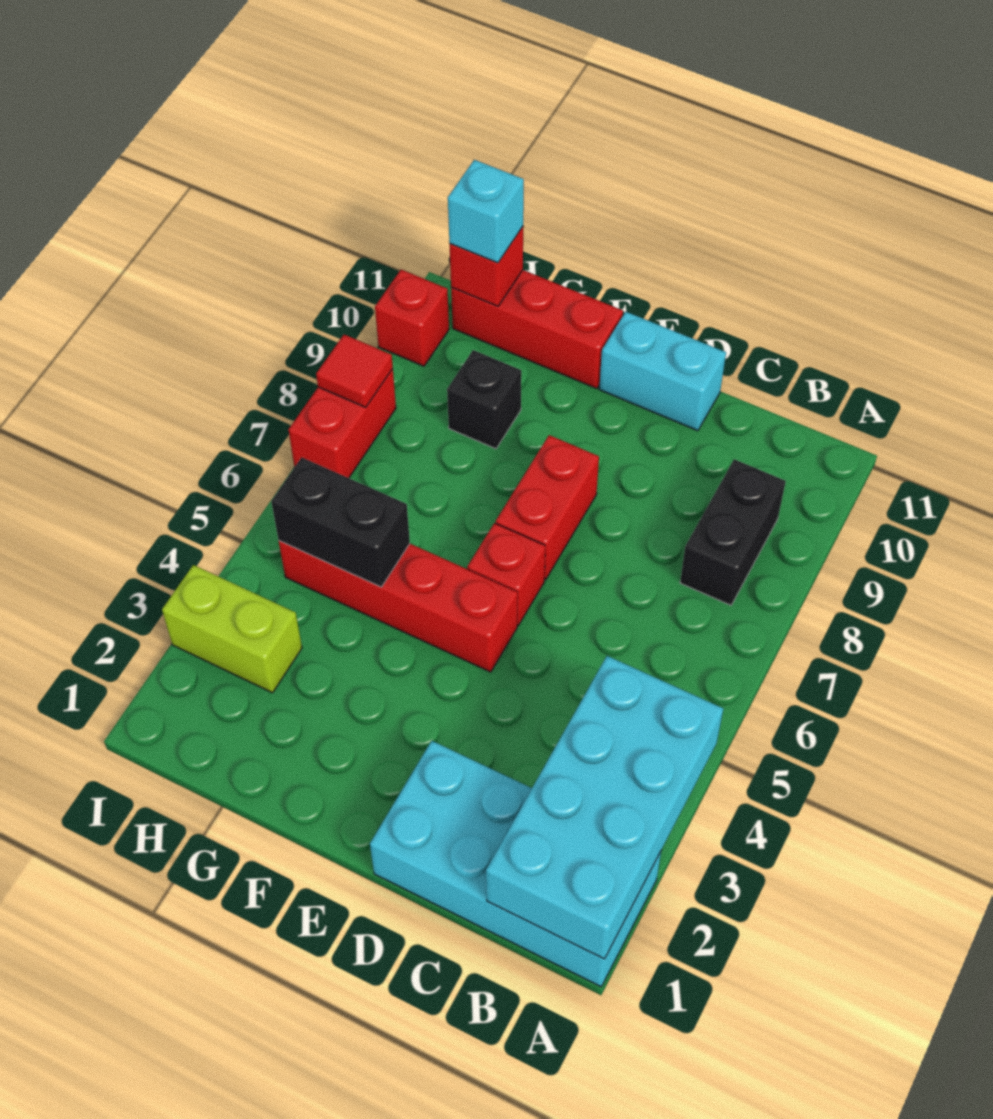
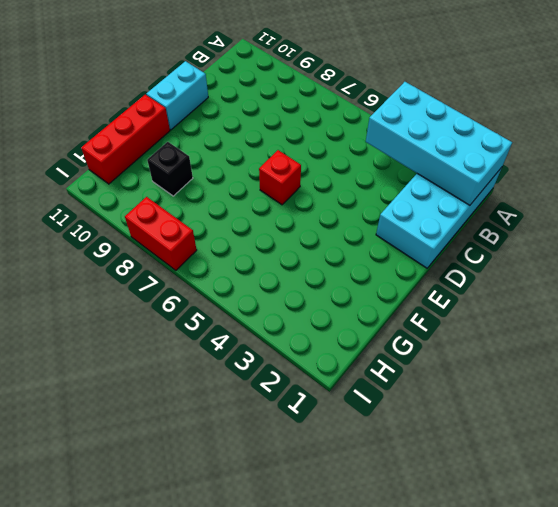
none -> black 1x2 brick [680,459,786,605]
none -> red 1x4 brick [279,541,518,672]
none -> red 1x2 brick [496,435,599,580]

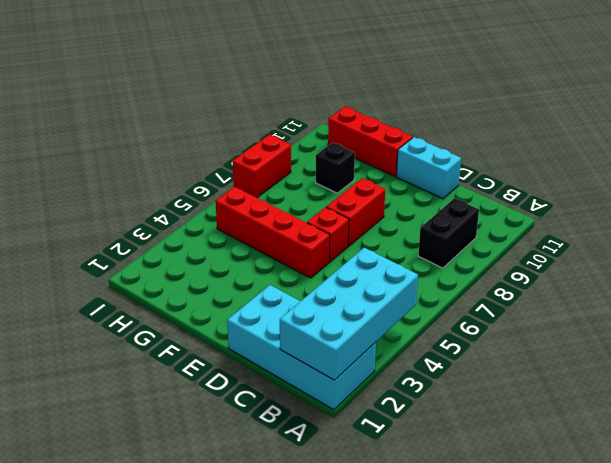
none -> lime 1x2 brick [162,565,302,693]
none -> red 1x1 brick [375,270,449,366]
none -> black 1x2 brick [271,457,410,587]

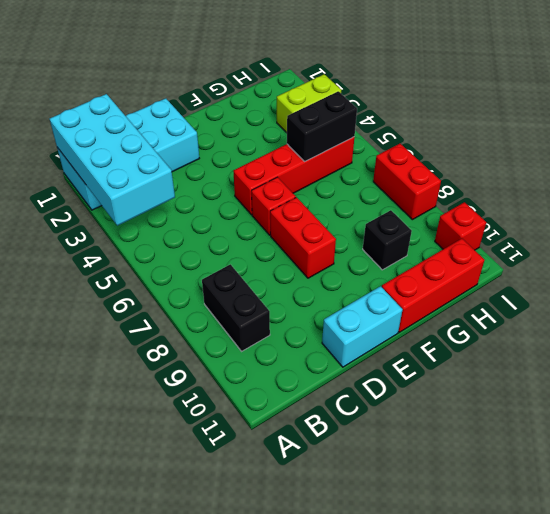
none -> red 1x1 brick [450,227,523,306]
none -> red 1x1 tile [316,335,393,407]
none -> cyan 1x1 brick [448,160,524,263]

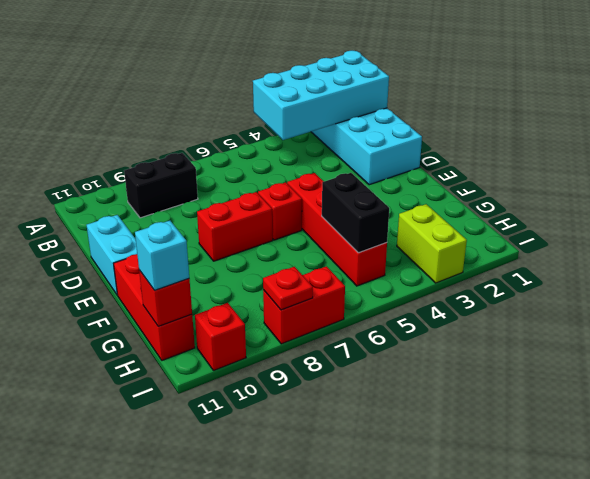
red 1x1 plate [263,267,313,310] -> red 1x1 tile [316,335,393,407]
none -> black 1x1 brick [447,350,521,449]

